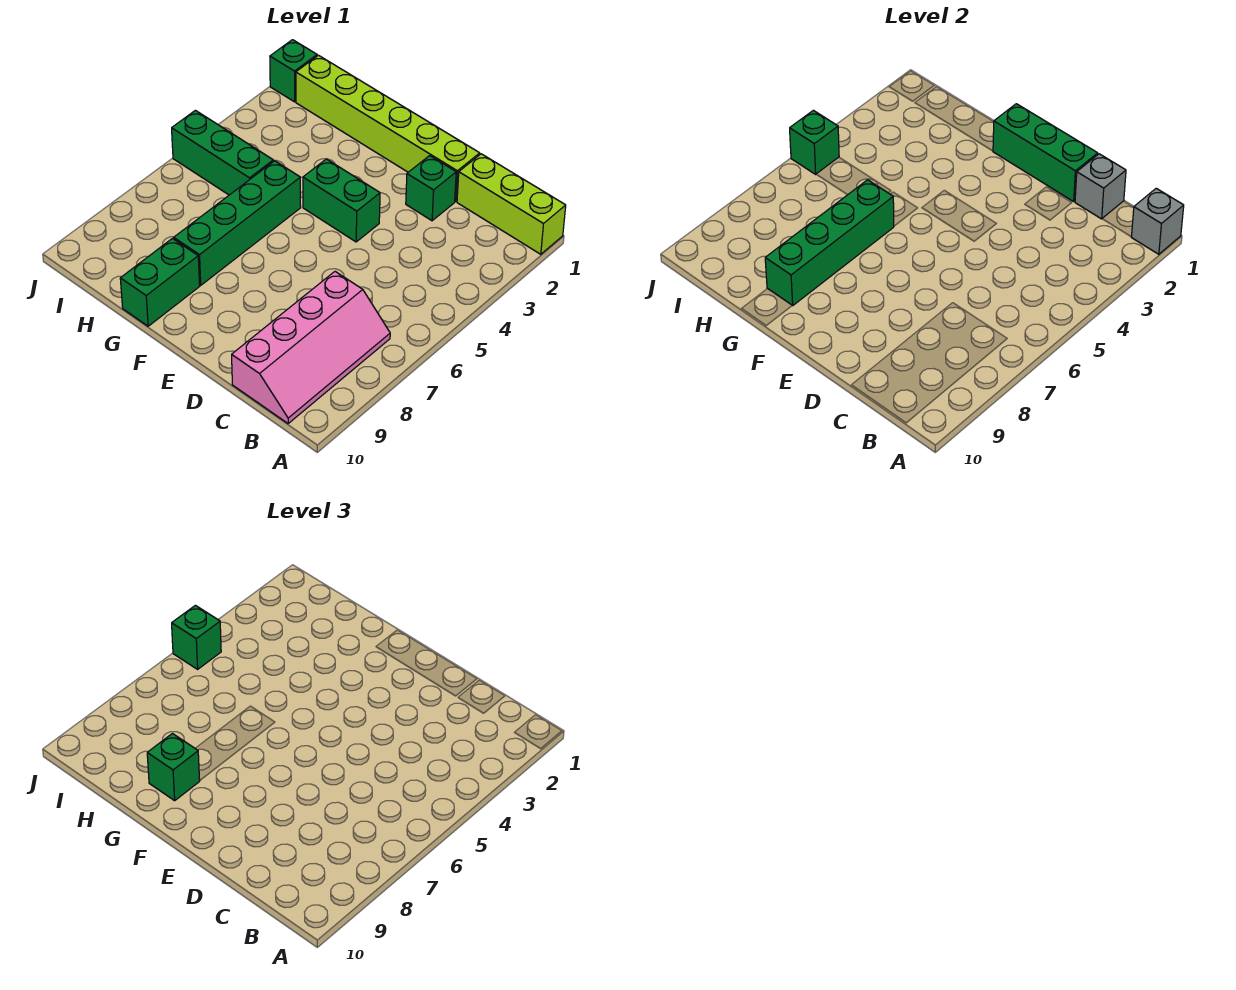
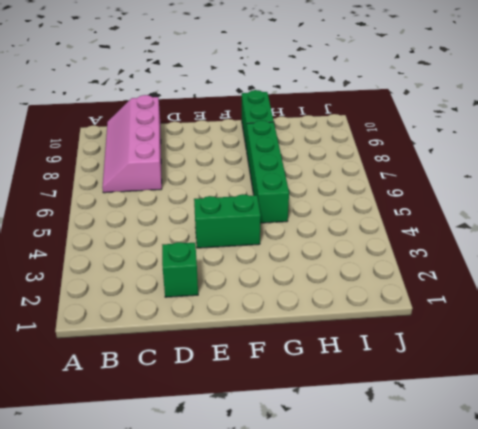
none -> lime 1x3 brick [457,154,566,254]
none -> lime 1x6 brick [296,55,480,201]
none -> green 1x3 brick [172,110,273,195]

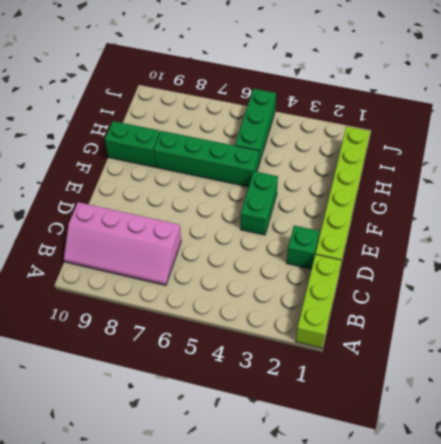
none -> green 1x1 brick [270,40,317,102]
none -> grey 1x1 brick [1132,188,1184,254]
none -> grey 1x1 brick [1075,154,1126,219]

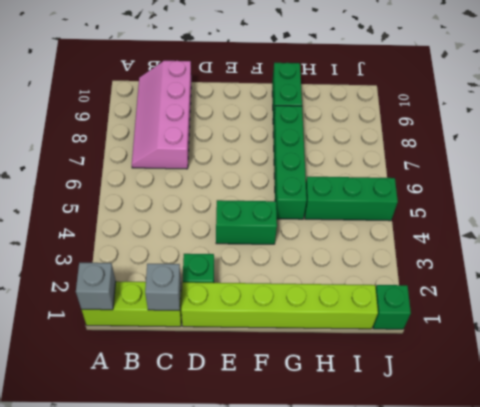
none -> green 1x3 brick [993,104,1098,201]
none -> green 1x4 brick [765,180,894,306]
none -> green 1x1 brick [790,110,839,174]

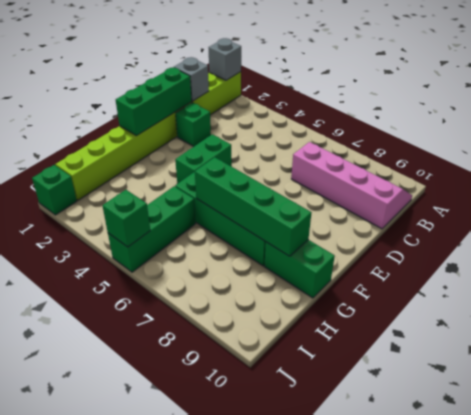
none -> green 1x1 brick [147,734,200,801]
none -> green 1x1 brick [172,605,221,669]

